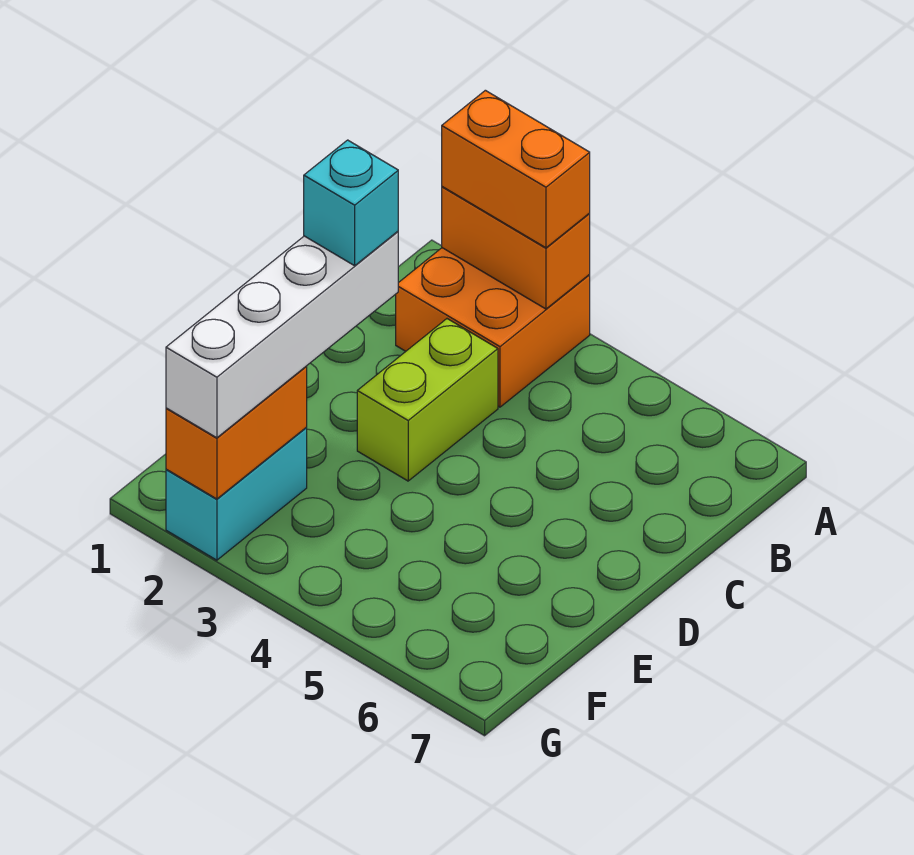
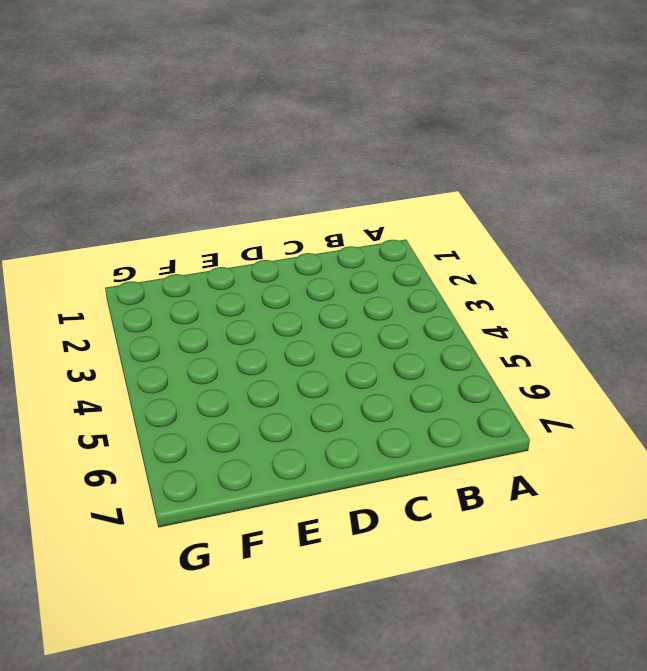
none -> orange 2x2 brick [396,248,590,407]
none -> lime 1x2 brick [357,319,498,481]

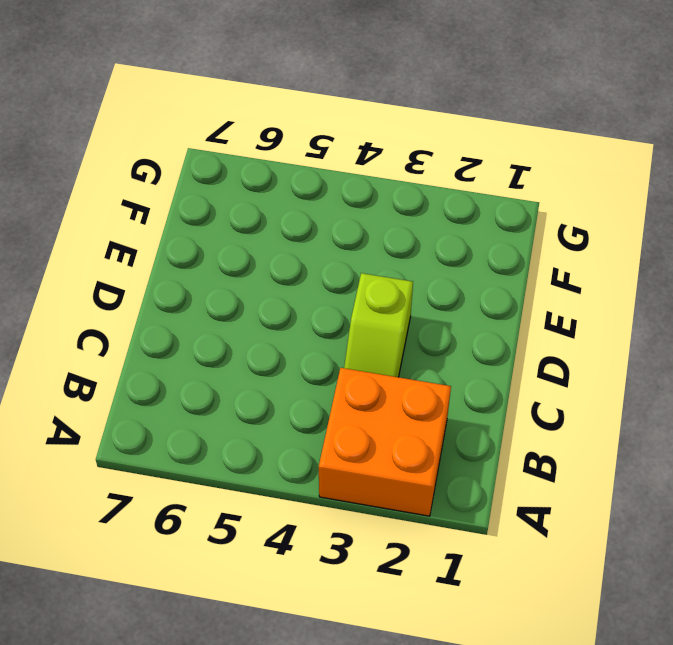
lime 1x2 slope [344,273,413,377] -> lime 1x2 brick [357,319,498,481]
none -> cyan 1x2 brick [166,428,307,560]
none -> orange 1x2 brick [442,187,590,309]

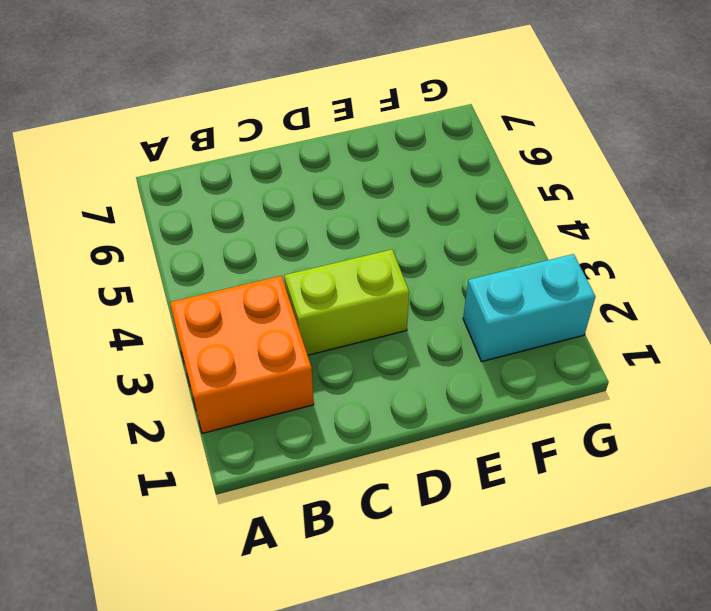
none -> orange 1x2 brick [442,187,590,309]
none -> orange 1x2 brick [166,367,307,499]

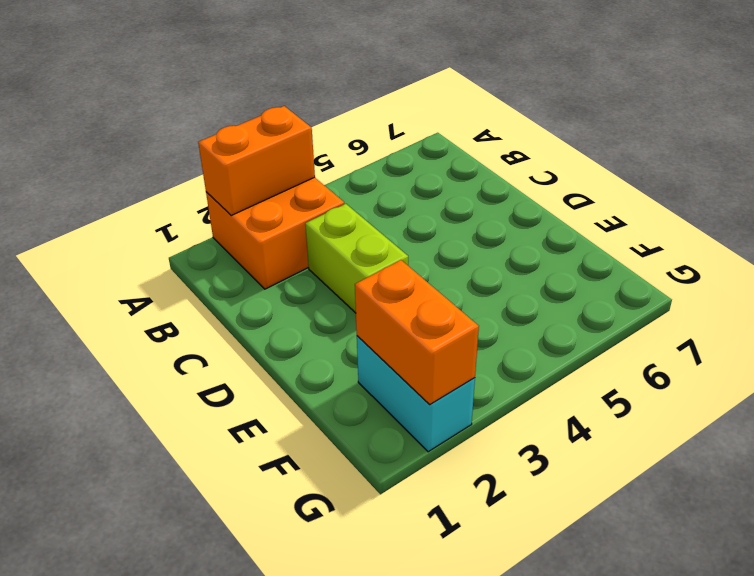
none -> orange 1x2 brick [442,90,590,248]
none -> white 1x4 brick [166,232,398,438]

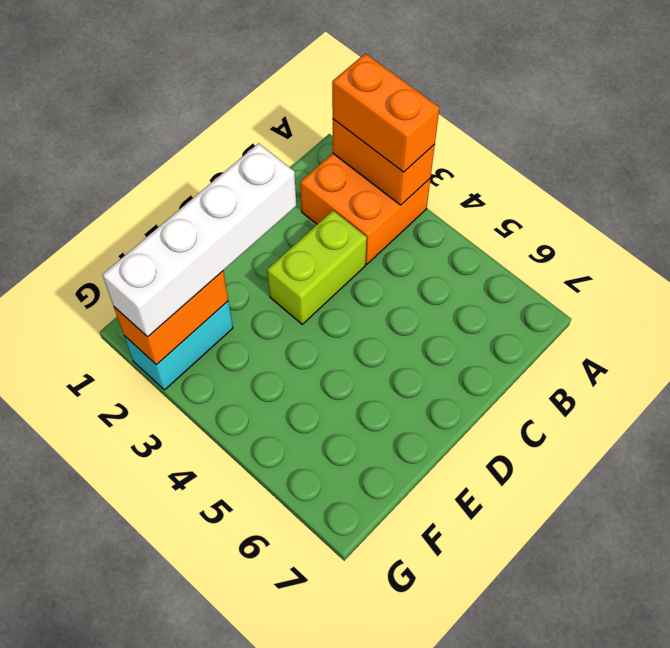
none -> cyan 1x1 brick [304,140,398,266]

